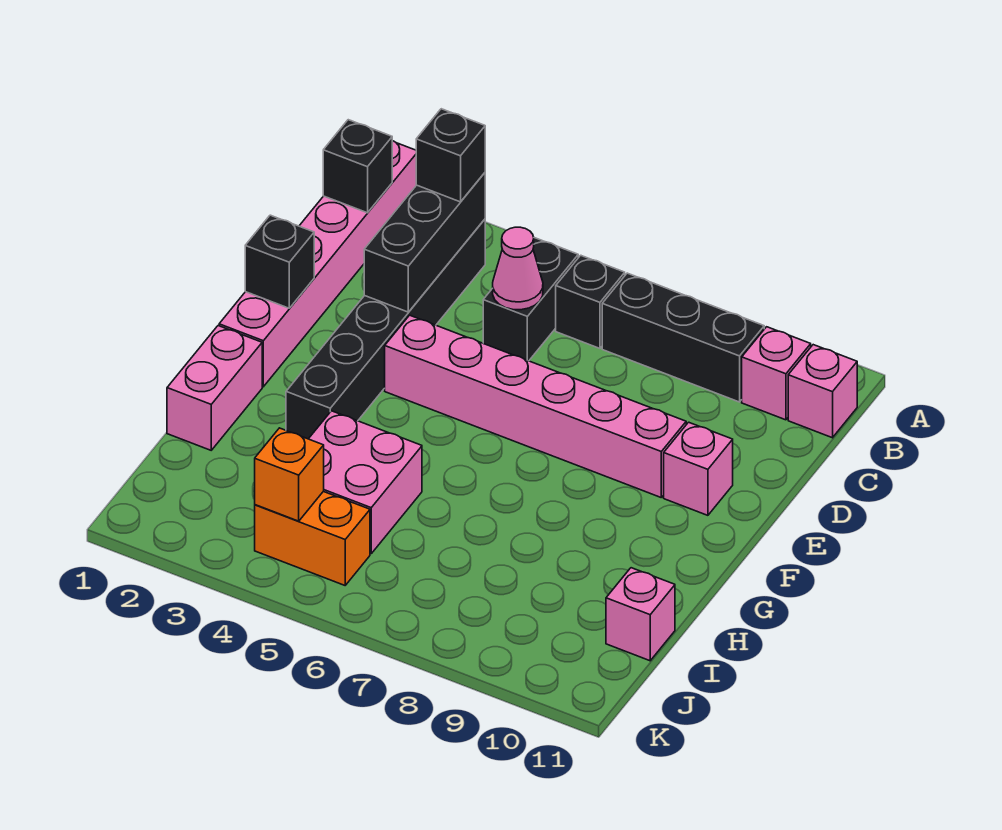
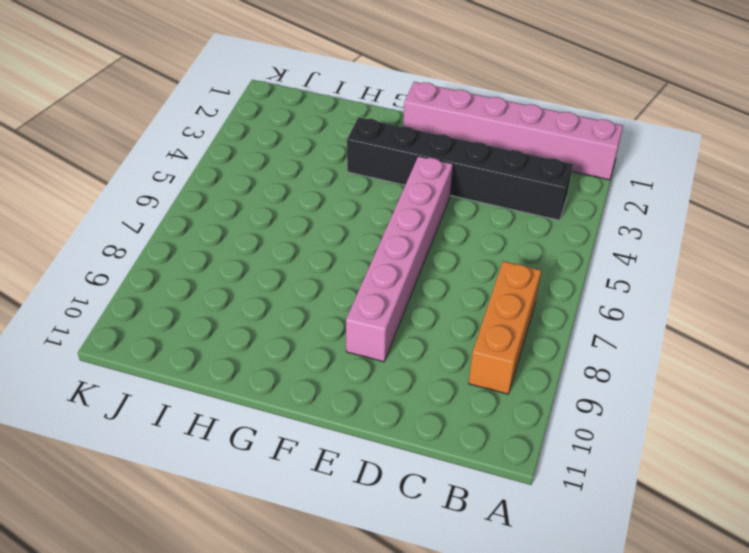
orange 1x3 brick [469,261,541,394] -> black 1x3 brick [602,273,764,402]
none -> black 1x2 brick [483,238,578,361]
none -> black 1x1 brick [556,255,625,348]
none -> pink 1x1 brick [742,327,811,420]

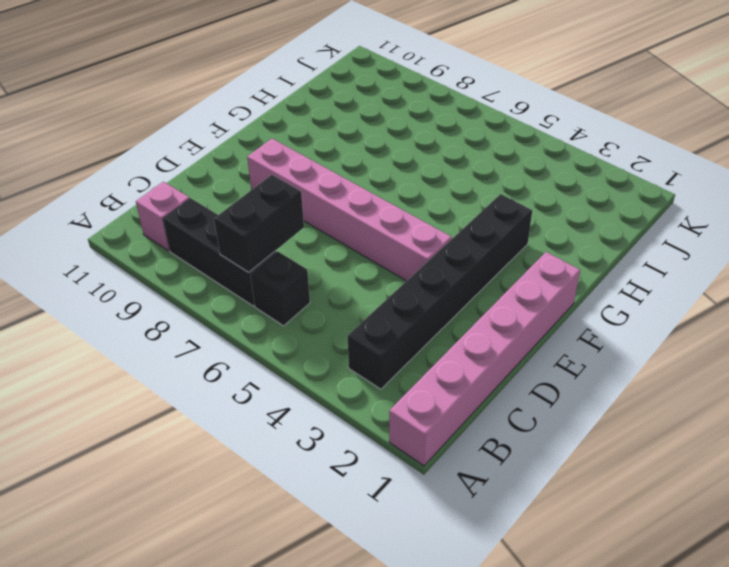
black 1x2 brick [214,175,304,272] -> black 1x2 brick moved to [483,238,578,361]
none -> pink 1x1 brick [788,345,857,438]
none -> pink 1x1 brick [664,422,733,515]
none -> pink 1x2 brick [167,326,262,450]

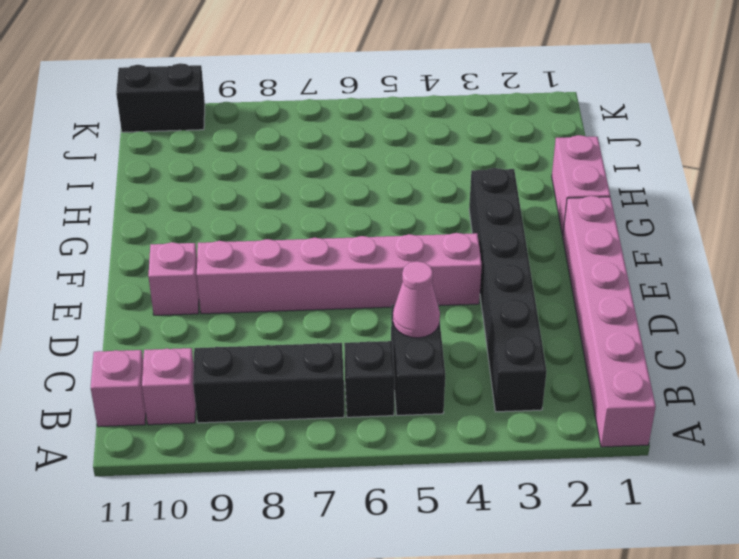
black 1x2 brick [116,63,205,132] -> none
none -> pink 2x2 brick [309,411,422,554]
none -> pink 1x1 brick [606,568,675,661]
none -> orange 1x2 brick [255,491,370,585]

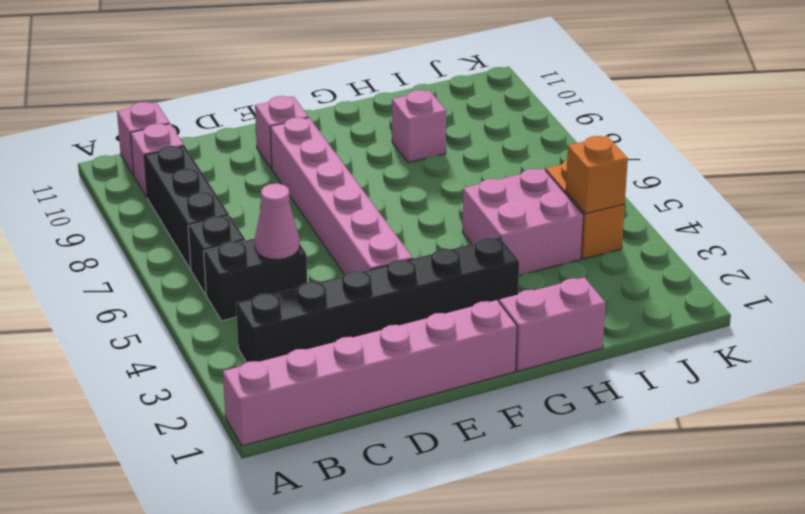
pink 1x1 brick [392,90,446,163] -> pink 1x1 brick moved to [606,568,675,661]
none -> black 1x1 brick [323,120,392,213]
none -> black 1x3 brick [364,173,485,312]
none -> black 1x1 brick [245,215,314,308]

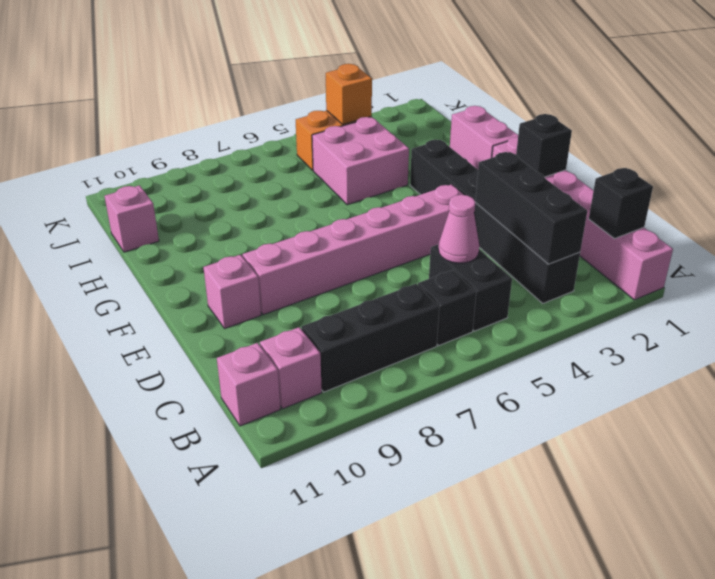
none -> black 1x1 brick [416,109,485,202]

